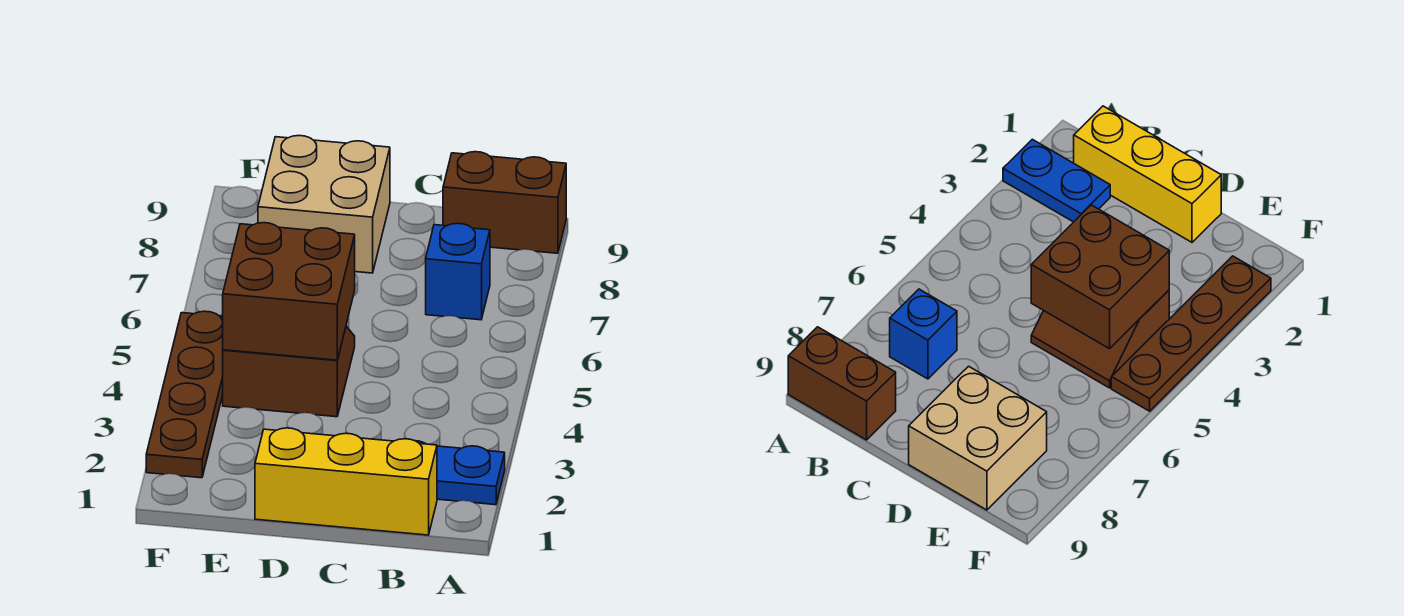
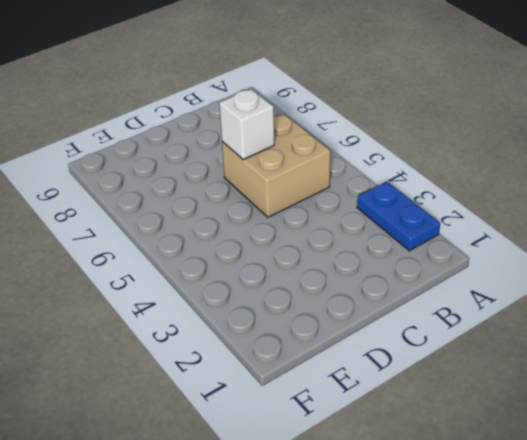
blue 1x2 plate [357,181,440,251] -> blue 1x2 plate turned to [416,441,505,505]
tan 2x2 brick [222,114,331,217] -> tan 2x2 brick moved to [258,136,390,273]
white 1x1 brick [219,89,274,160] -> none
none -> brown 1x2 brick [443,152,566,253]
none -> yellow 1x3 brick [255,428,437,535]

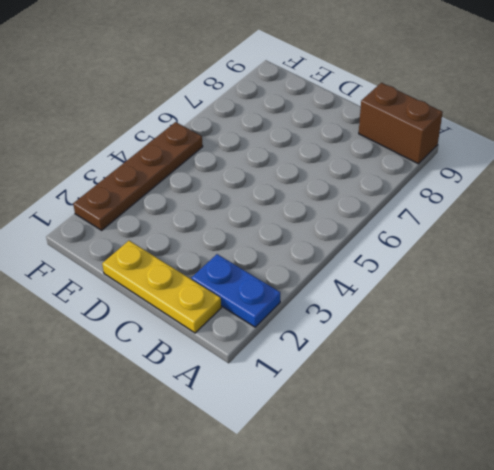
yellow 1x3 plate [102,241,221,333] -> yellow 1x3 brick [255,428,437,535]
none -> blue 1x1 brick [426,223,490,320]
none -> brown 2x2 slope [223,326,355,417]

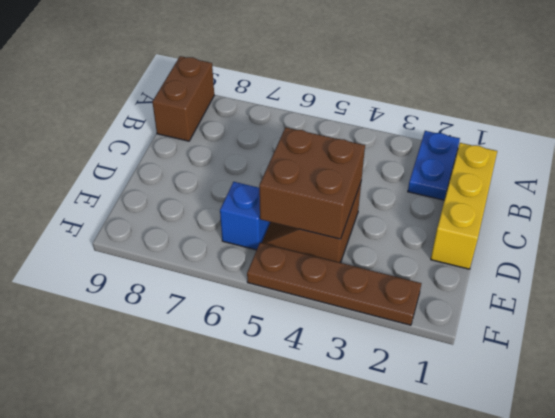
blue 1x1 brick [220,182,270,250] -> blue 1x1 brick moved to [426,223,490,320]
none -> tan 2x2 brick [258,136,390,273]

